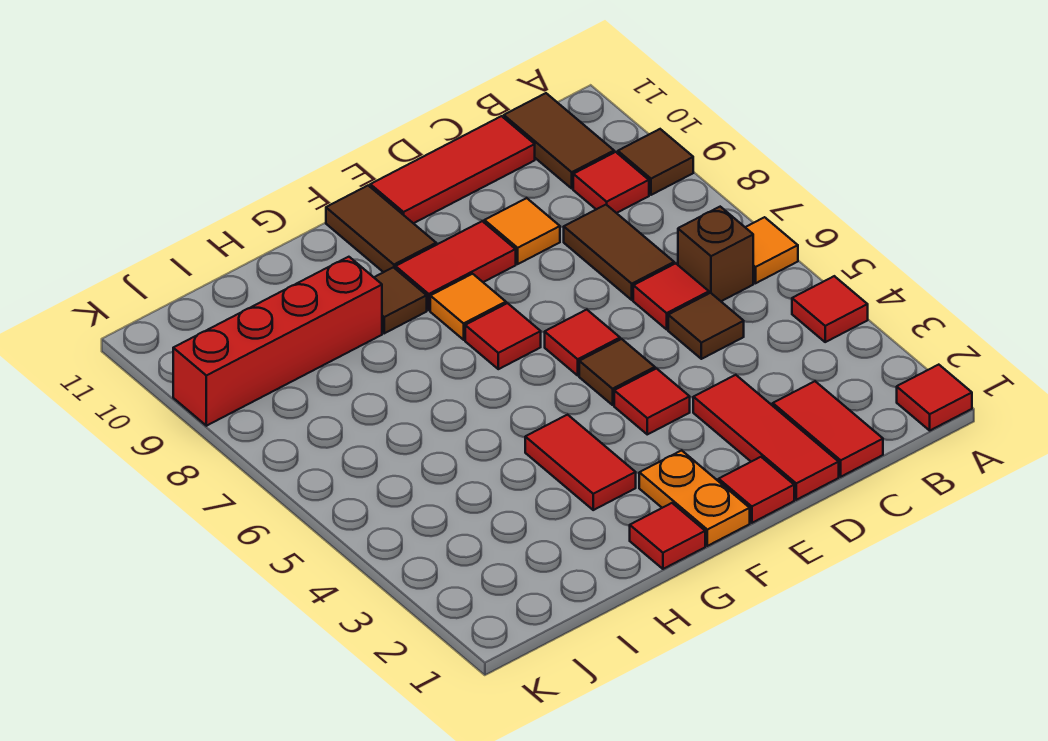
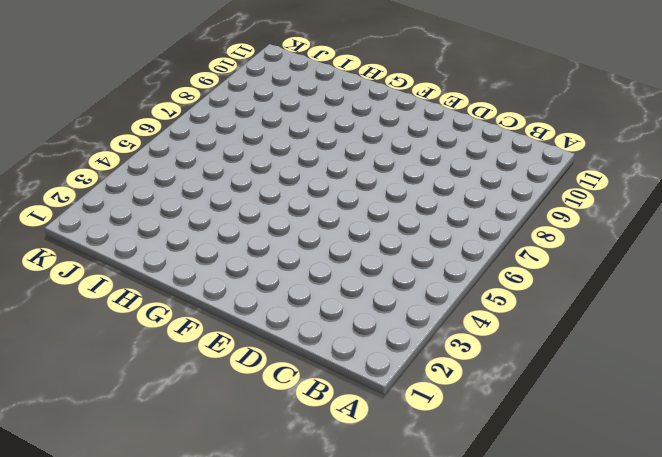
none -> red 1x1 tile [897,365,972,430]
none -> red 1x1 tile [792,276,868,342]
none -> orange 1x1 tile [745,217,798,283]

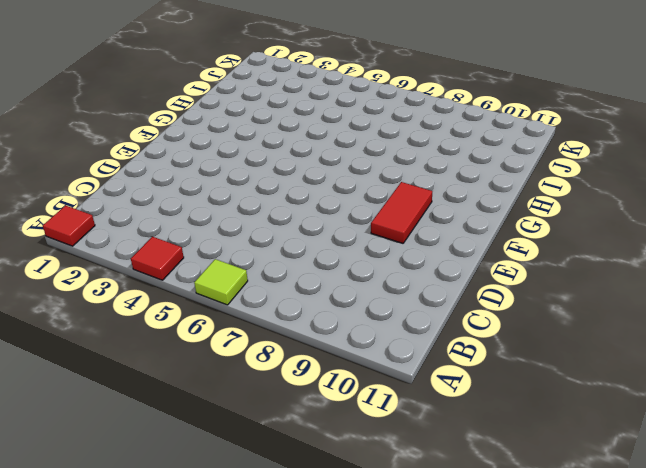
lime 1x1 tile [194,259,248,305] -> orange 1x1 tile [745,217,798,283]
none -> brown 1x1 tile [618,129,693,195]
none -> brown 1x1 brick [678,207,753,301]
none -> red 1x1 tile [573,152,649,213]

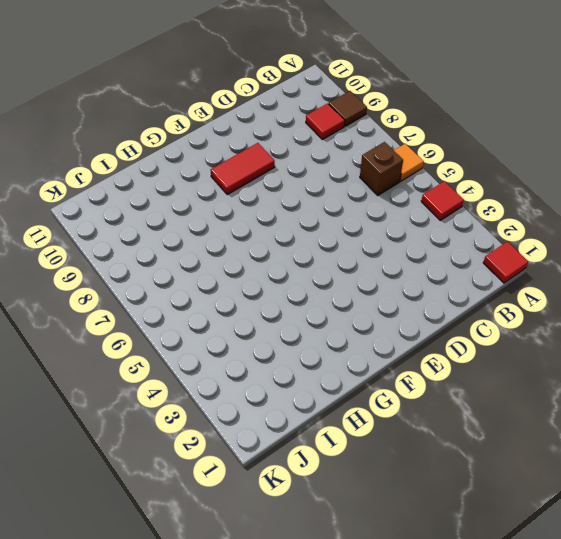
none -> brown 1x2 tile [504,93,614,188]
none -> red 1x2 tile [773,381,883,477]
none -> brown 1x1 tile [668,293,744,359]

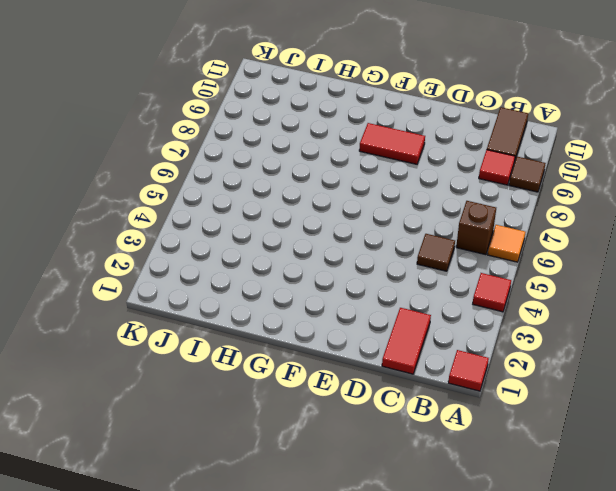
none -> red 1x1 tile [633,263,709,329]
none -> brown 1x2 tile [564,205,674,300]
none -> red 1x3 tile [370,116,535,223]

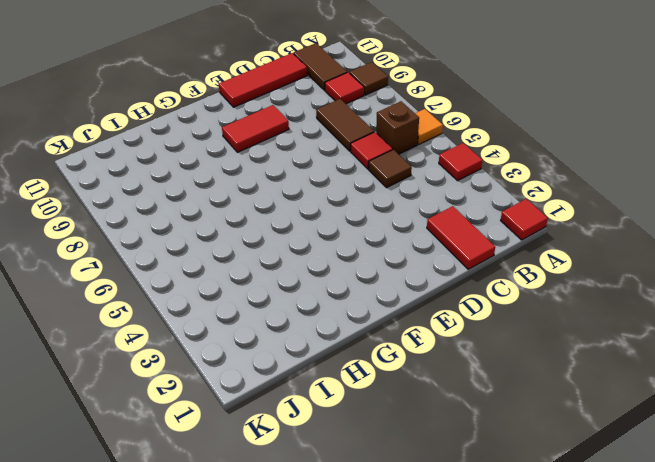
none -> red 1x3 tile [693,375,839,500]
none -> orange 1x1 tile [484,198,560,264]
none -> red 1x1 tile [719,457,794,523]

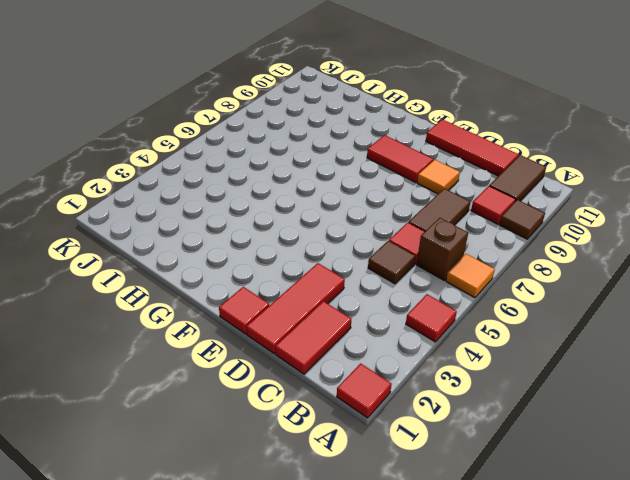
none -> red 1x1 tile [614,368,690,434]
none -> brown 1x1 tile [579,339,655,405]
none -> red 1x1 tile [545,310,620,375]

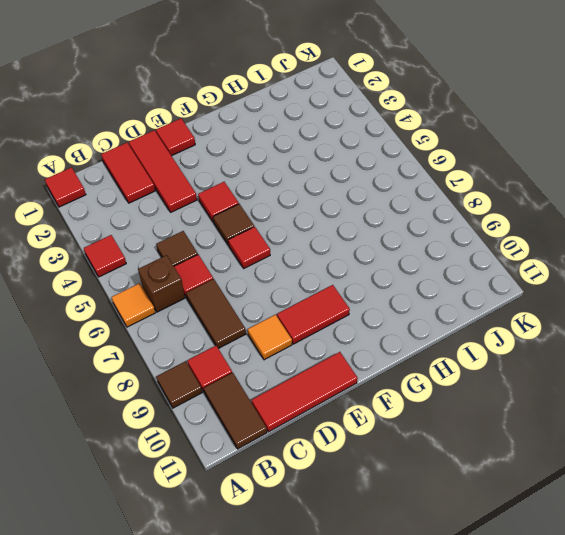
none -> orange 1x2 plate [639,450,750,546]
none -> red 1x1 tile [465,303,541,369]
none -> orange 1x1 tile [430,274,506,340]

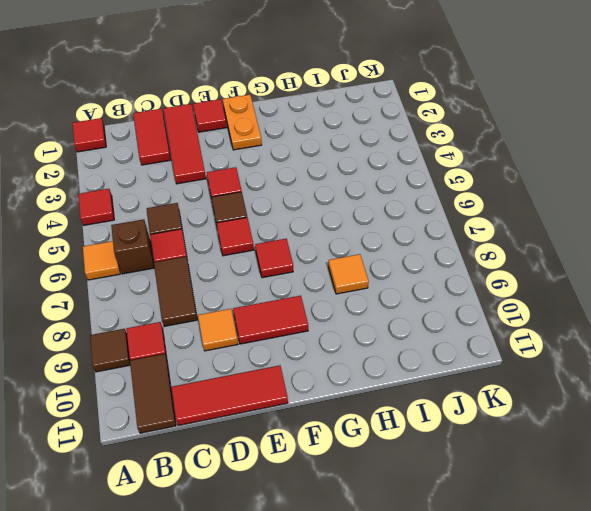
orange 1x1 tile [328,254,369,294] -> orange 1x1 tile moved to [430,274,506,340]
none -> brown 1x2 tile [326,185,436,272]
none -> red 1x1 tile [630,503,705,569]
none -> red 1x2 tile [525,415,636,510]

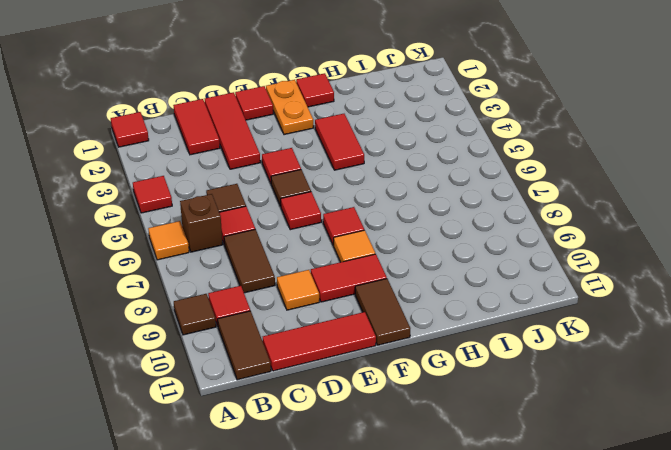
none -> brown 1x1 tile [374,267,427,333]
none -> red 1x4 brick [173,257,382,426]

